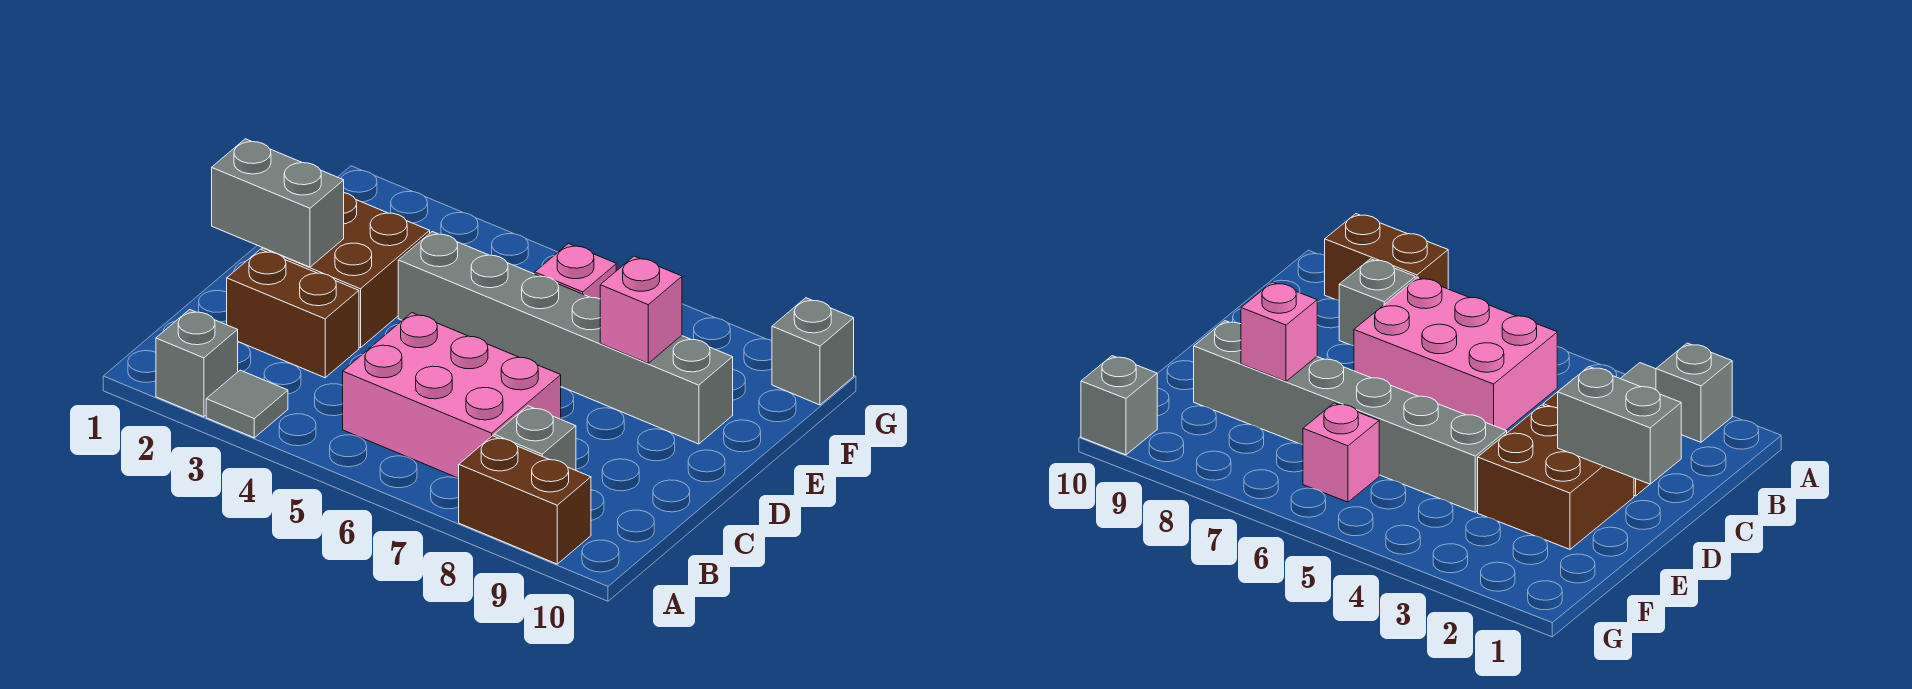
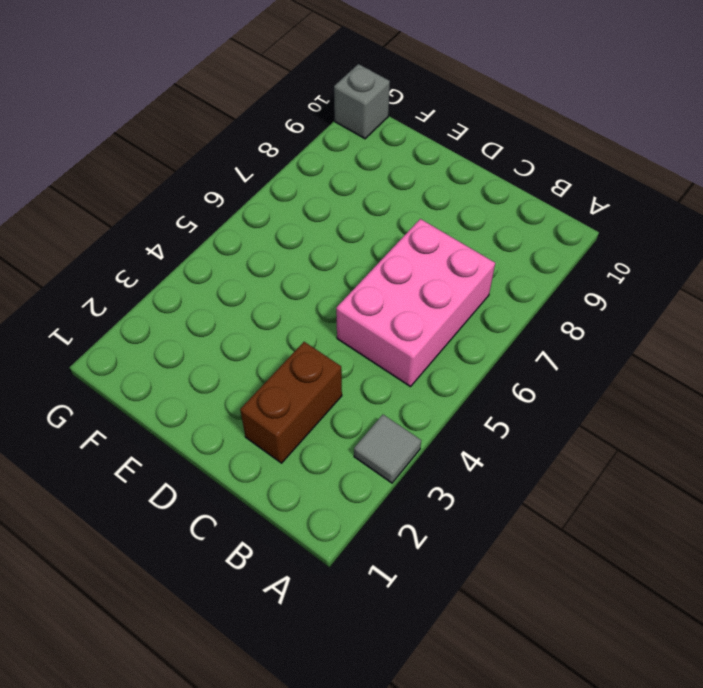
none -> grey 1x1 brick [156,310,238,417]
none -> brown 1x2 brick [458,436,591,564]
none -> grey 1x1 brick [494,406,576,470]

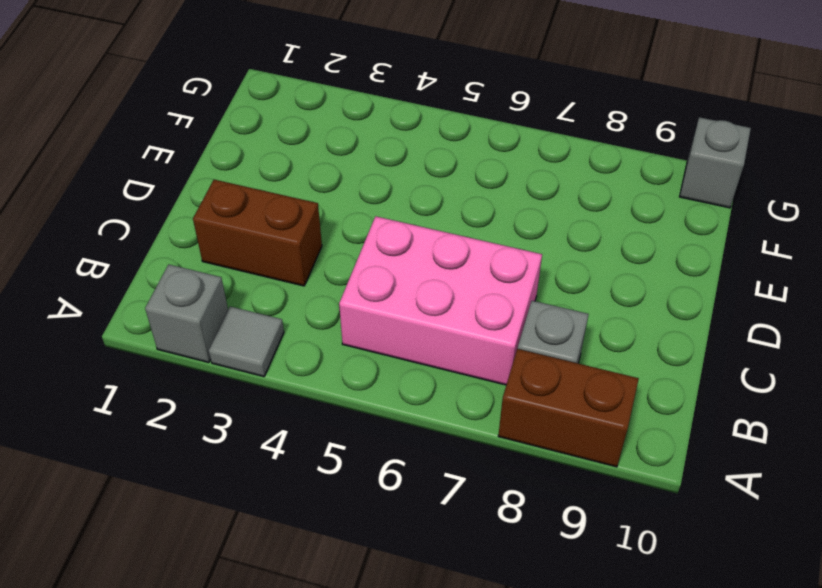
none -> brown 2x2 brick [262,193,430,348]
none -> grey 1x6 brick [398,232,733,444]
none -> pink 1x1 brick [535,244,616,299]

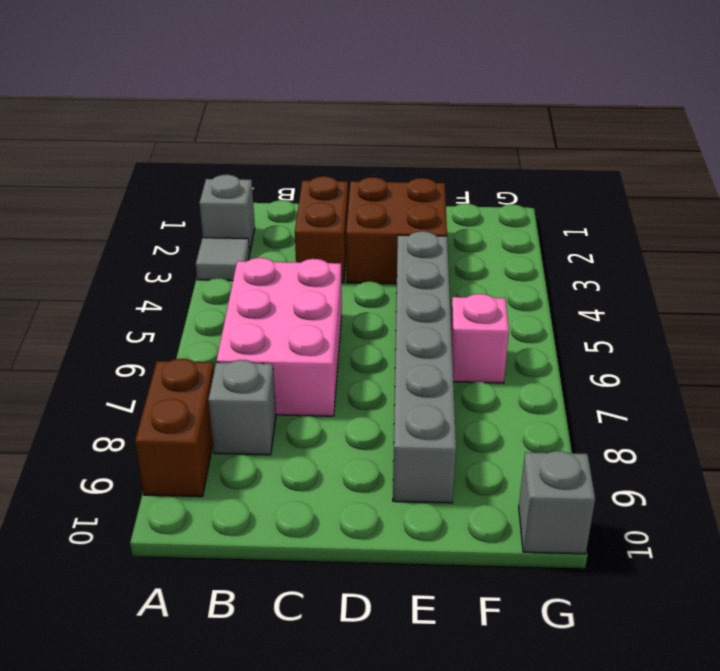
none -> grey 1x2 brick [212,139,344,267]
none -> pink 1x1 brick [600,256,682,363]

